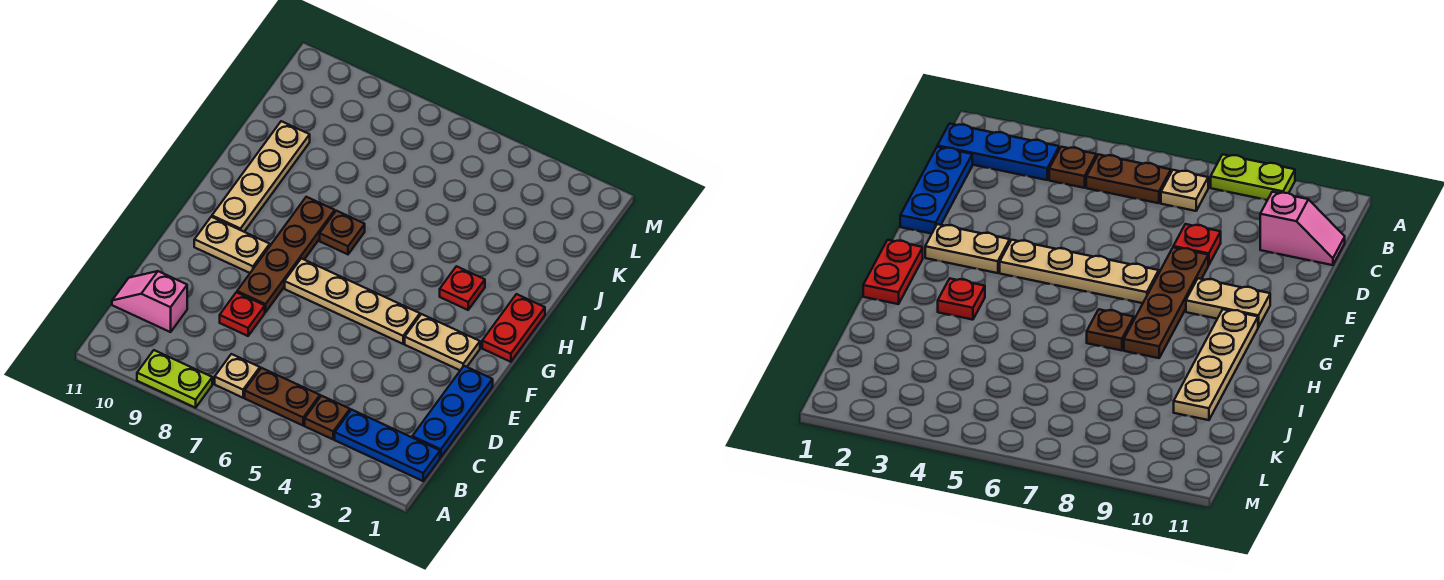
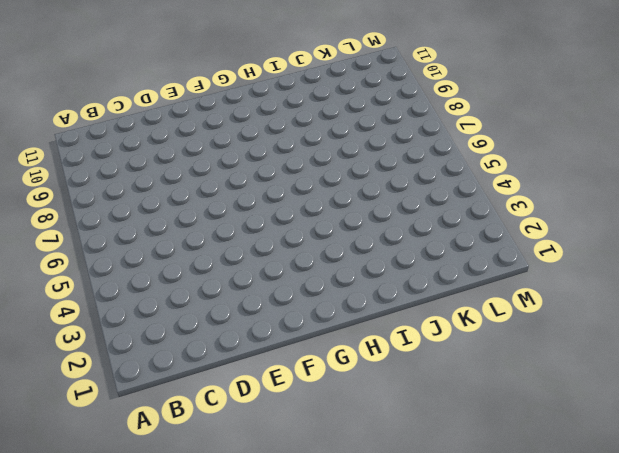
none -> lime 1x2 plate [137,350,212,408]
none -> blue 1x3 plate [335,410,440,481]
none -> brown 1x1 plate [305,396,350,439]

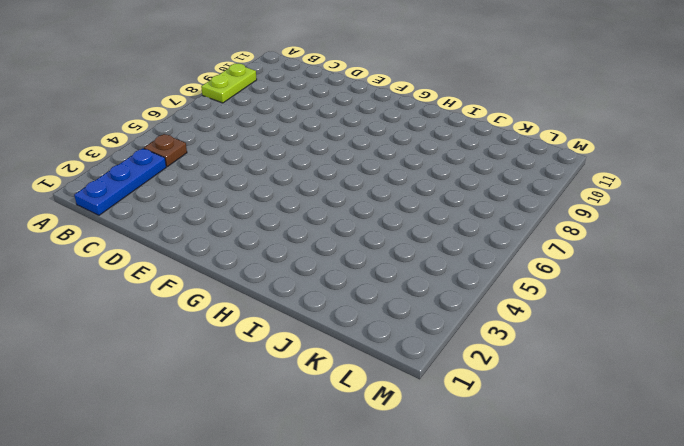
none -> brown 1x2 plate [245,368,320,425]
none -> tan 1x1 plate [215,354,260,398]
none -> blue 1x3 plate [412,366,493,457]

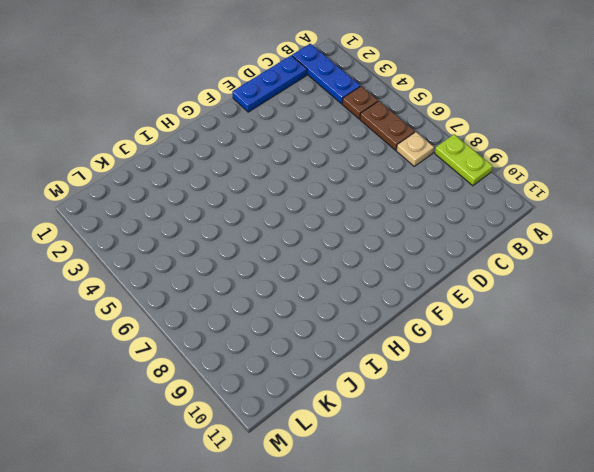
none -> pink 1x2 slope [112,271,187,332]
none -> red 1x1 plate [220,292,265,336]
none -> brown 1x4 plate [237,197,335,312]

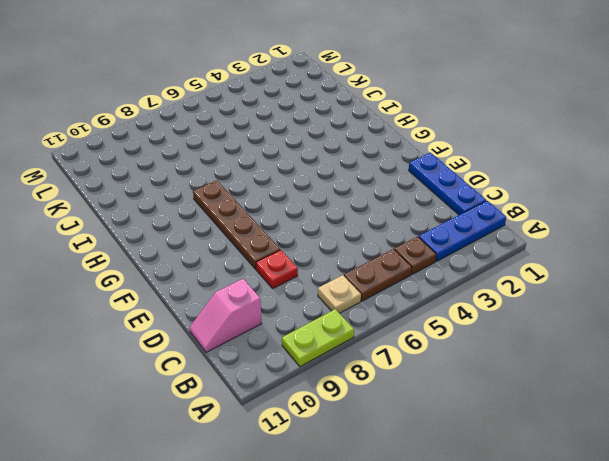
none -> tan 1x2 plate [405,314,480,370]
none -> tan 1x4 plate [285,258,420,344]
none -> tan 1x2 plate [194,217,270,273]

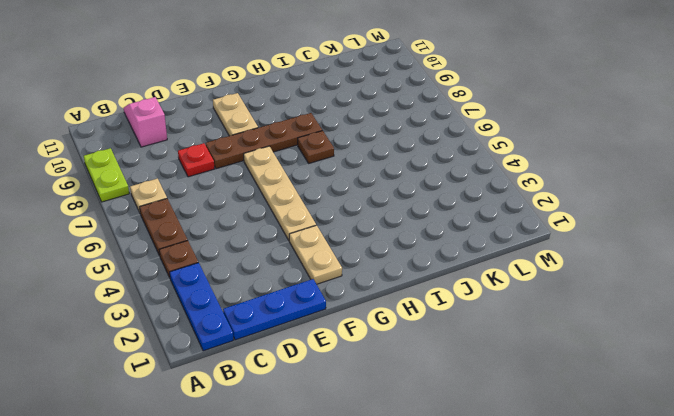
none -> red 1x2 plate [482,294,545,362]
none -> tan 1x4 plate [212,121,310,232]
none -> red 1x1 plate [440,266,485,310]

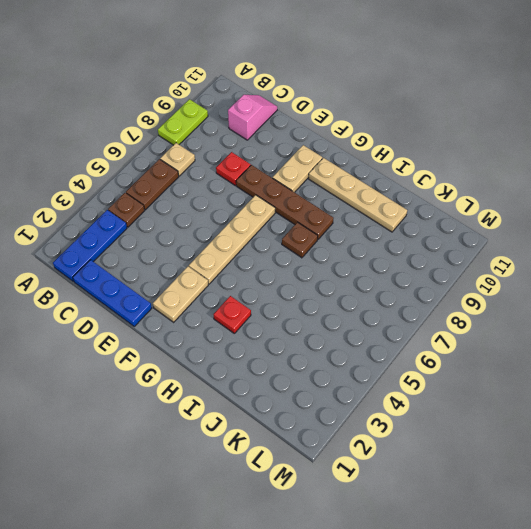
none -> red 1x2 plate [482,294,545,362]

